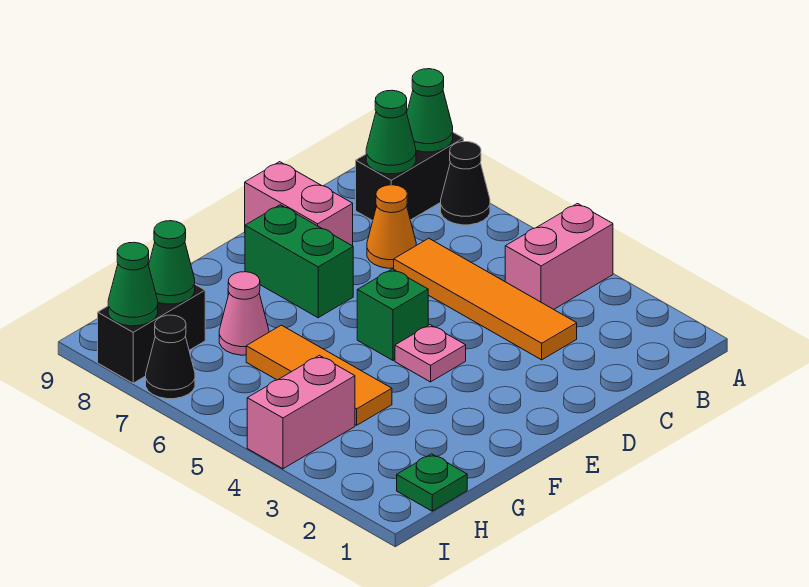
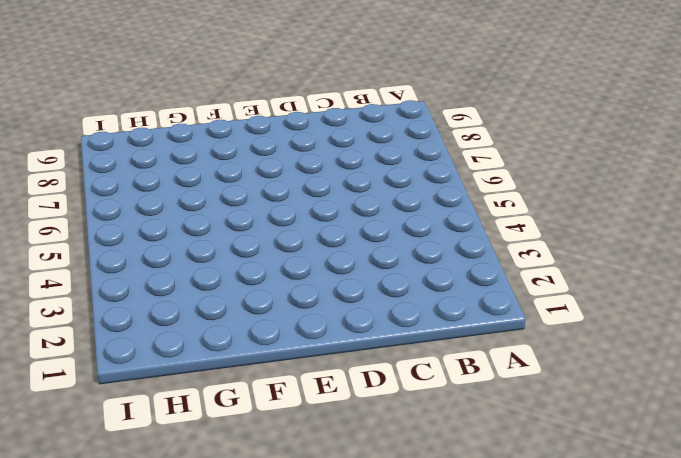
none -> pink 1x2 brick [505,204,613,309]
none -> black 1x1 cone [441,142,490,225]
none -> black 1x2 brick [356,133,463,221]

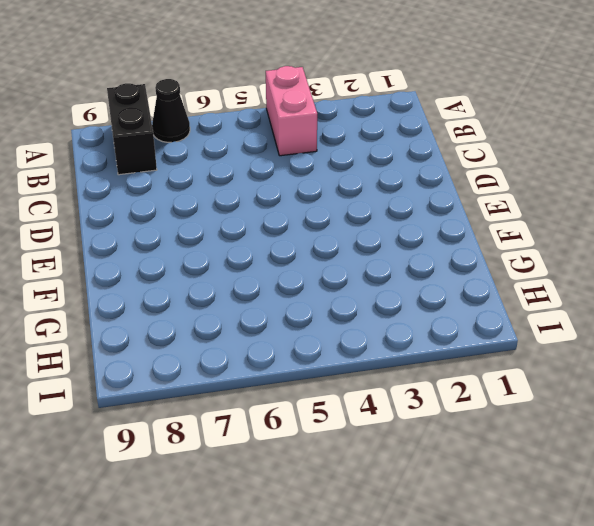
none -> orange 1x4 tile [394,238,577,360]
none -> orange 1x1 cone [367,185,416,268]
none -> pink 1x2 brick [245,162,353,246]

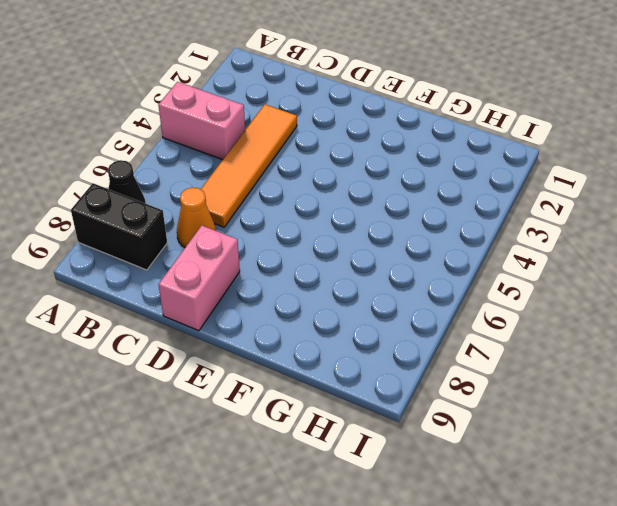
none -> pink 1x1 plate [395,325,466,382]
none -> green 1x1 brick [357,269,428,360]
none -> green 1x2 brick [245,205,353,318]

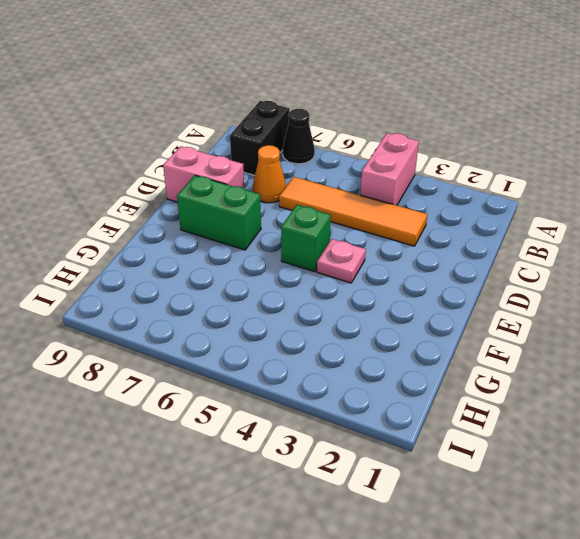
none -> orange 1x3 tile [246,325,392,425]
none -> pink 1x1 cone [219,272,269,355]
none -> green 1x1 plate [397,454,467,511]

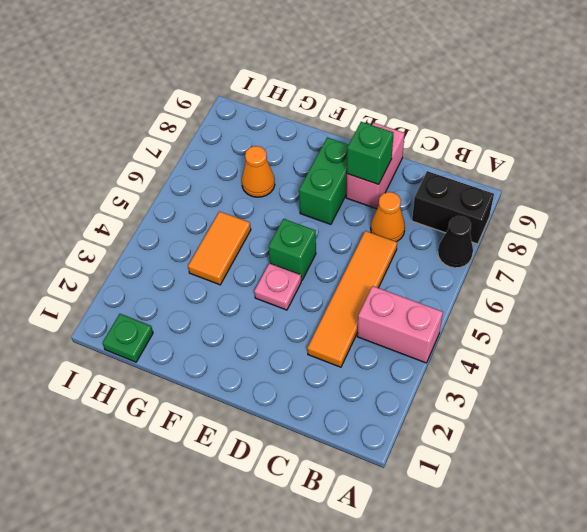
green 1x1 brick [347,122,394,184] -> none
orange 1x2 tile [188,211,251,285] -> orange 1x3 tile [246,325,392,425]
orange 1x1 cone [242,146,275,197] -> pink 1x1 cone [219,272,269,355]
none -> pink 1x2 brick [247,355,355,469]
none -> black 1x2 brick [98,285,205,383]
none -> black 1x1 cone [146,315,195,399]

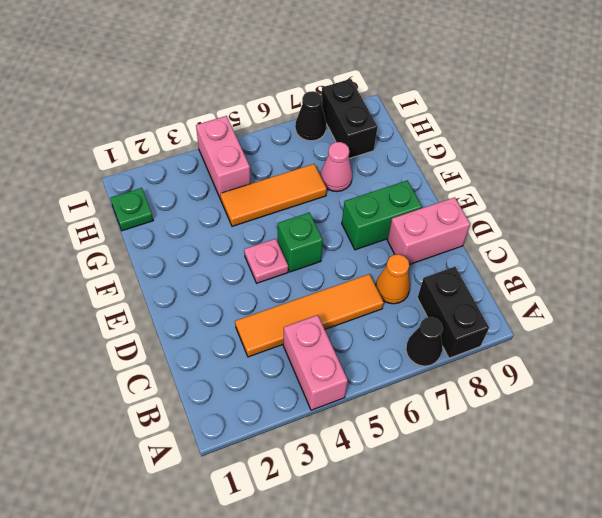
none -> green 1x1 cone [407,69,453,152]
none -> green 1x1 cone [366,90,416,174]
none -> green 1x1 cone [149,221,195,304]

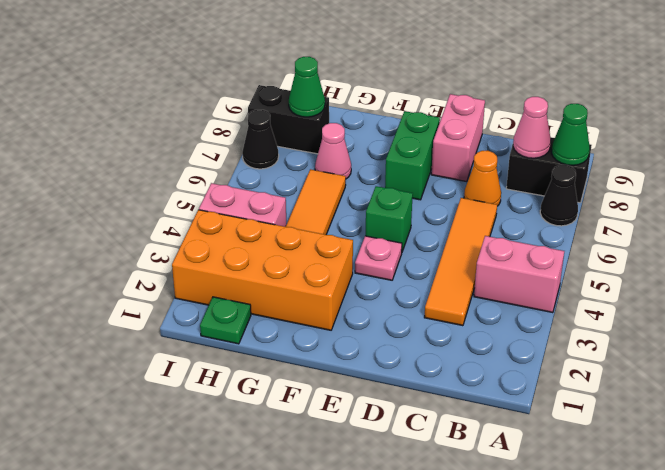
pink 1x1 cone [513,97,551,158] -> green 1x1 cone [366,90,416,174]
orange 2x4 brick [172,210,353,330] -> none
none -> green 1x1 cone [108,242,158,326]

